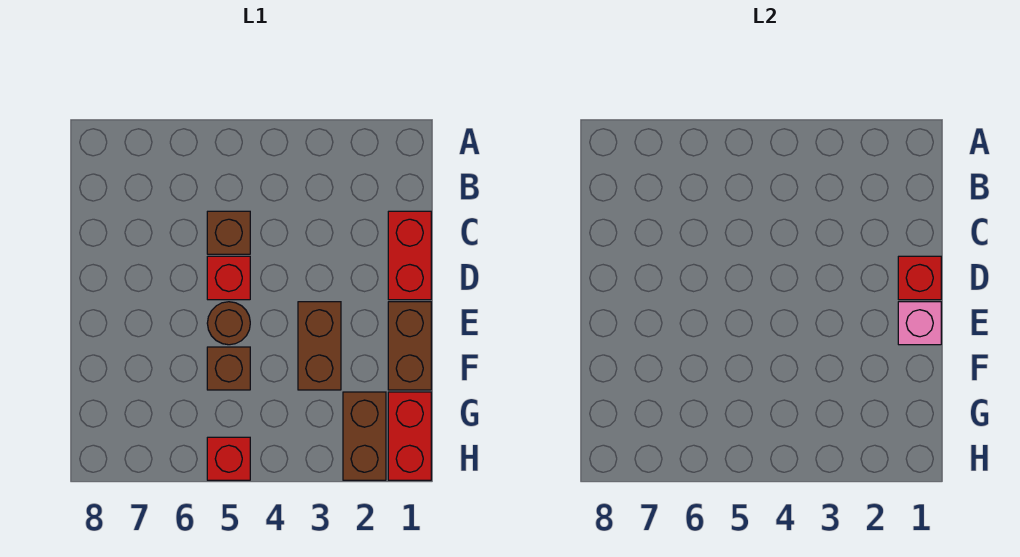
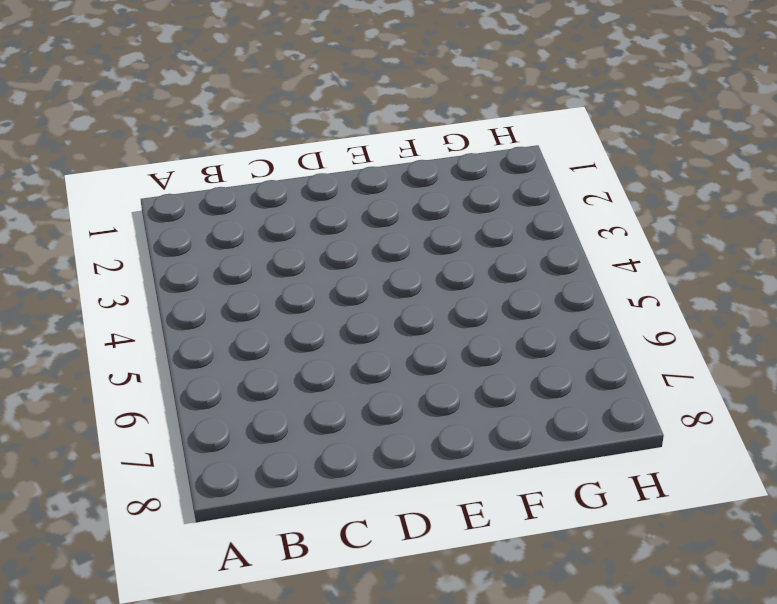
none -> red 1x2 brick [388,211,431,300]
none -> brown 1x1 brick [207,211,250,254]
none -> red 1x1 brick [207,256,250,300]

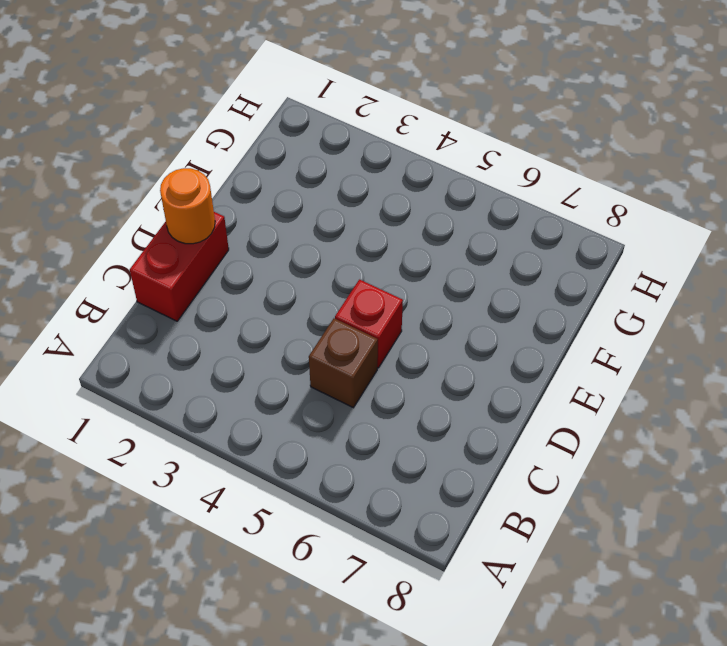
orange 1x1 round brick [160,168,215,244] -> red 1x1 brick [898,256,941,300]
none -> brown 1x2 brick [388,302,431,390]
none -> brown 1x2 brick [298,302,341,390]
none -> brown 1x1 round brick [207,302,250,345]

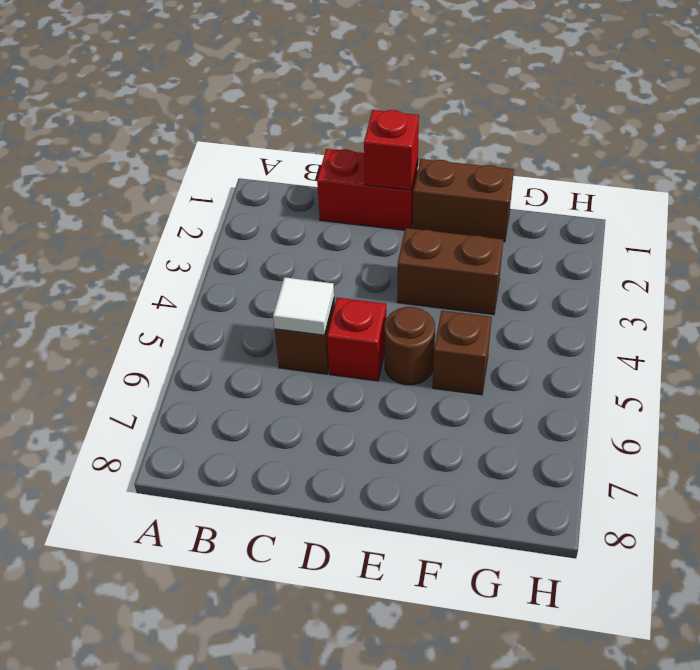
white 1x1 tile [273,277,334,335] -> none
none -> red 1x2 brick [388,392,431,480]
none -> brown 1x2 brick [343,392,386,480]
none -> red 1x1 brick [207,437,250,480]

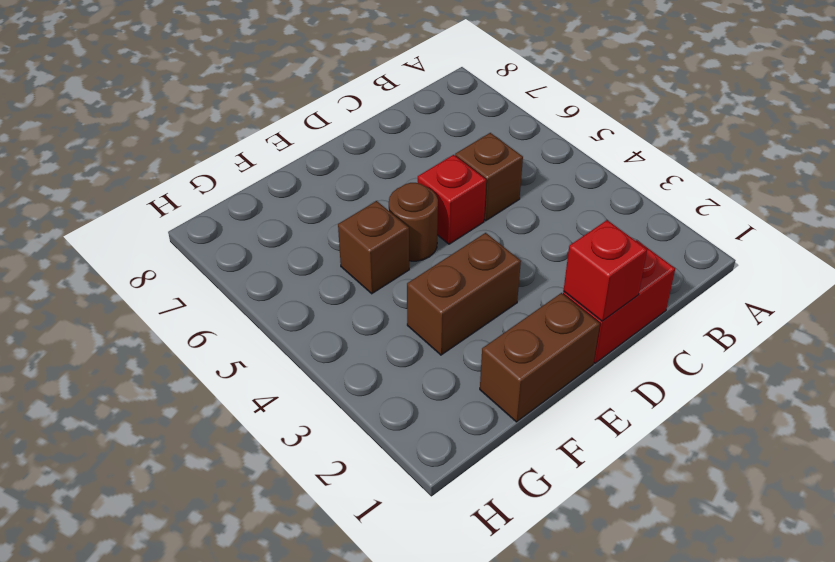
none -> red 1x2 brick [388,392,431,480]
none -> brown 1x2 brick [343,392,386,480]
none -> red 1x1 brick [207,437,250,480]

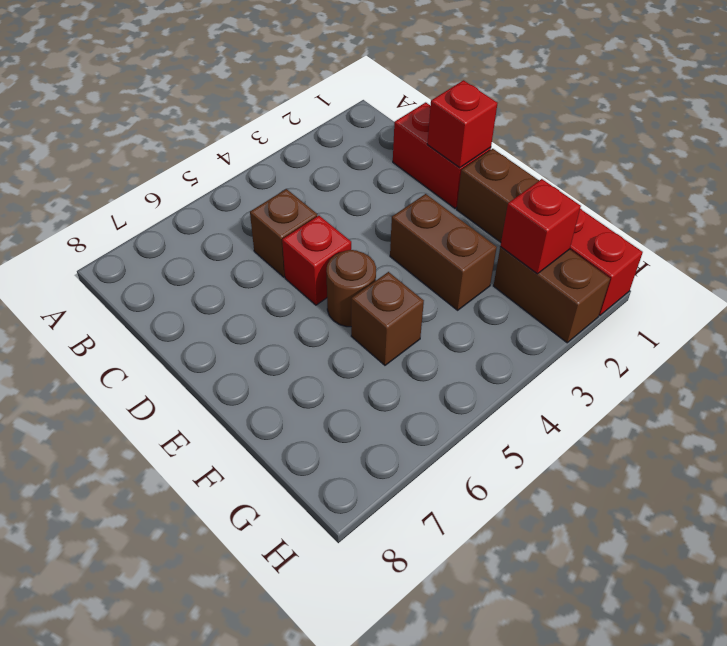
red 1x1 brick [500,179,581,274] -> red 1x1 brick moved to [207,437,250,480]
none -> pink 1x1 brick [898,302,941,345]

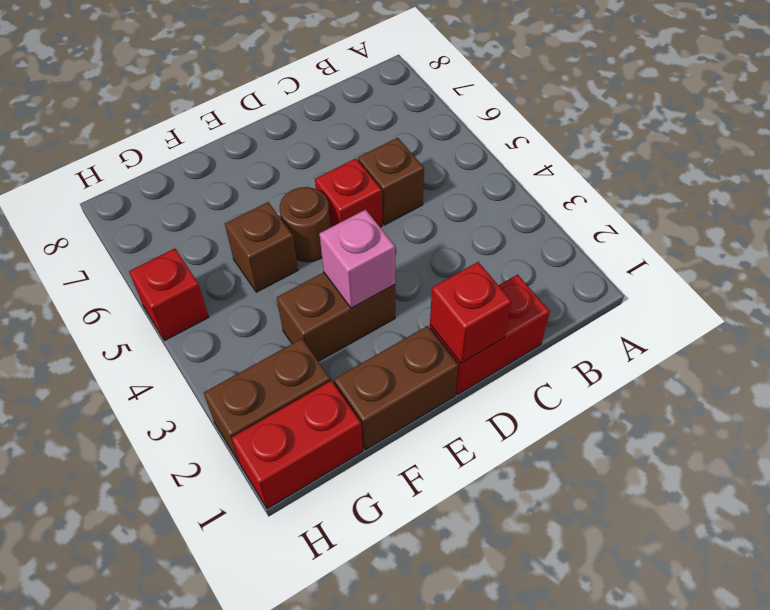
pink 1x1 brick [319,210,395,308] -> pink 1x1 brick moved to [898,302,941,345]

